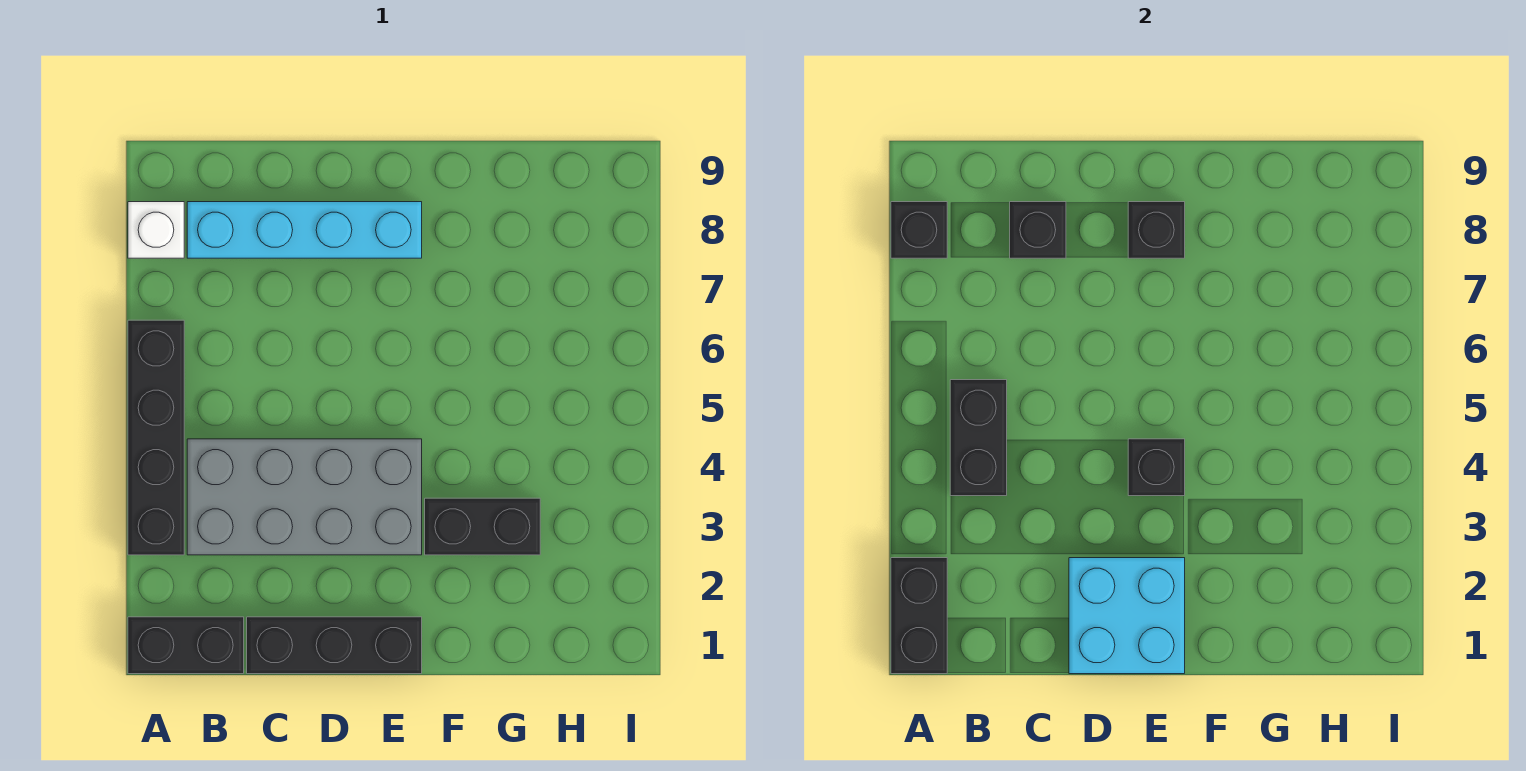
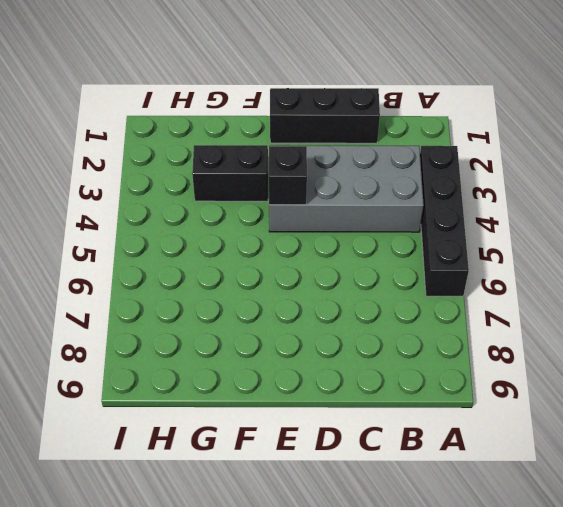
none -> black 1x2 brick [128,617,244,674]
none -> white 1x1 brick [128,202,184,258]
none -> cyan 1x4 brick [187,202,422,258]

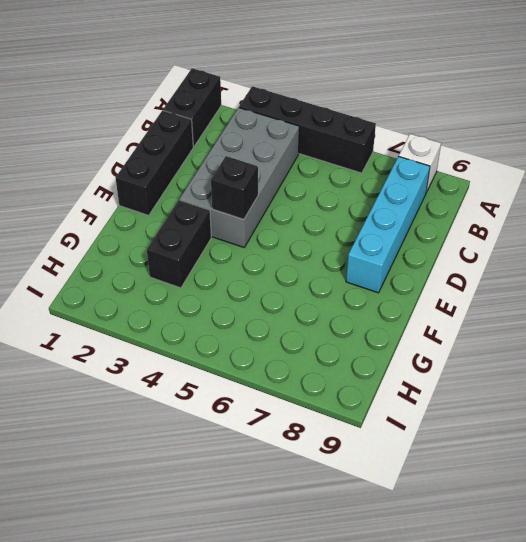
none -> black 1x2 brick [891,558,947,674]
none -> black 1x1 brick [891,202,947,258]
none -> black 1x2 brick [950,380,1007,496]

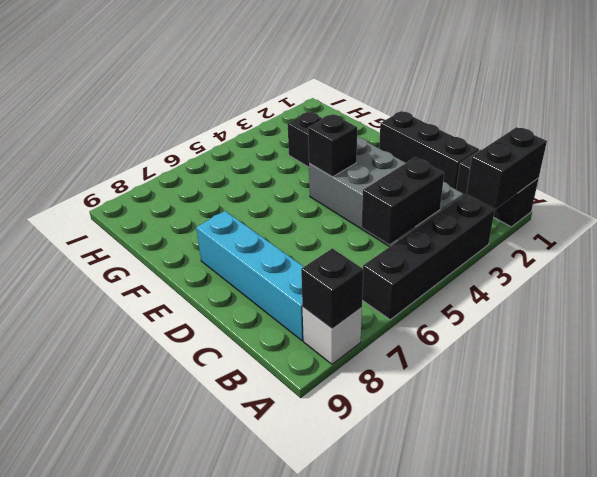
none -> black 1x1 brick [1010,202,1066,258]
none -> cyan 2x2 brick [1069,558,1185,674]
none -> black 1x1 brick [1128,202,1185,258]

